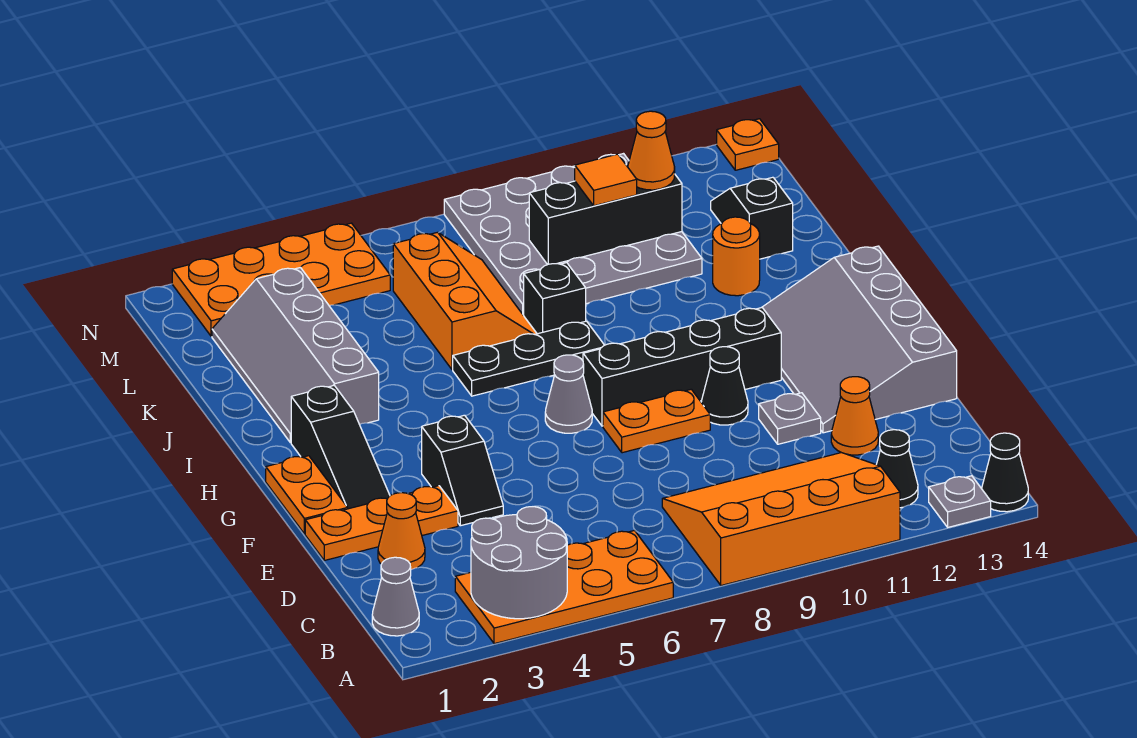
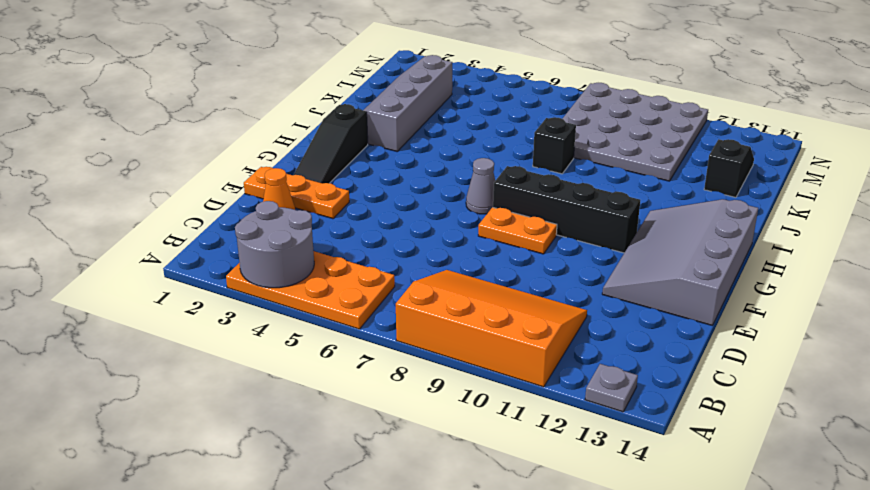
none -> black 1x1 cone [982,433,1028,512]
none -> grey 1x1 cone [372,557,419,636]
none -> black 1x1 cone [876,430,918,508]
none -> orange 1x1 cone [831,377,878,455]

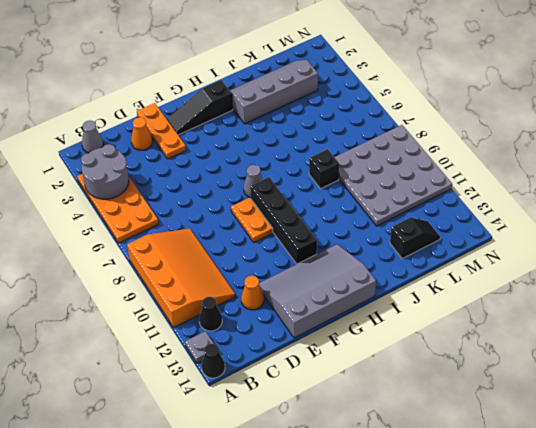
none -> black 1x2 slope [422,415,503,526]
none -> grey 1x1 plate [759,393,821,444]
none -> orange 1x2 plate [266,456,348,534]
none -> black 1x1 cone [701,347,748,425]

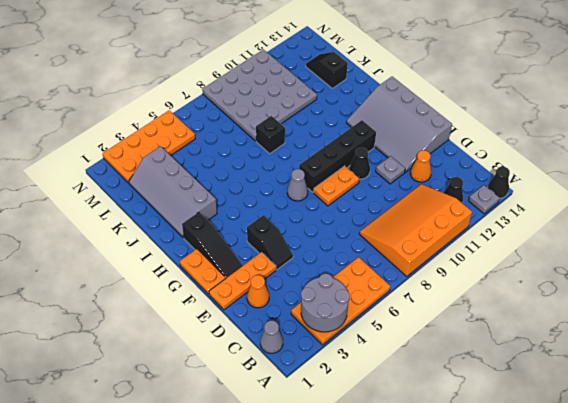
none -> black 1x3 plate [453,321,604,396]
none -> orange 2x3 slope [393,232,537,370]
none -> orange 1x1 round brick [713,217,760,296]
none -> orange 1x1 plate [717,119,779,170]

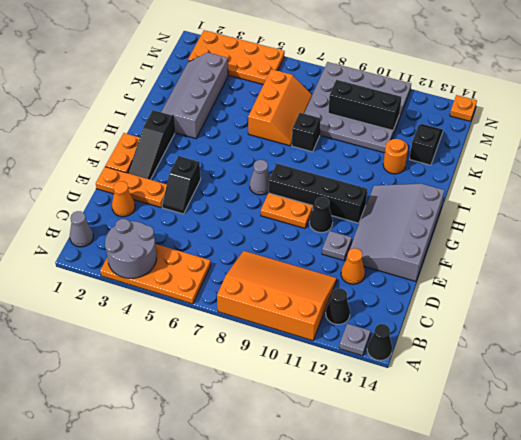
none -> black 1x3 plate [453,321,604,396]
none -> orange 1x1 tile [575,154,637,206]
none -> orange 1x1 cone [628,111,675,190]

